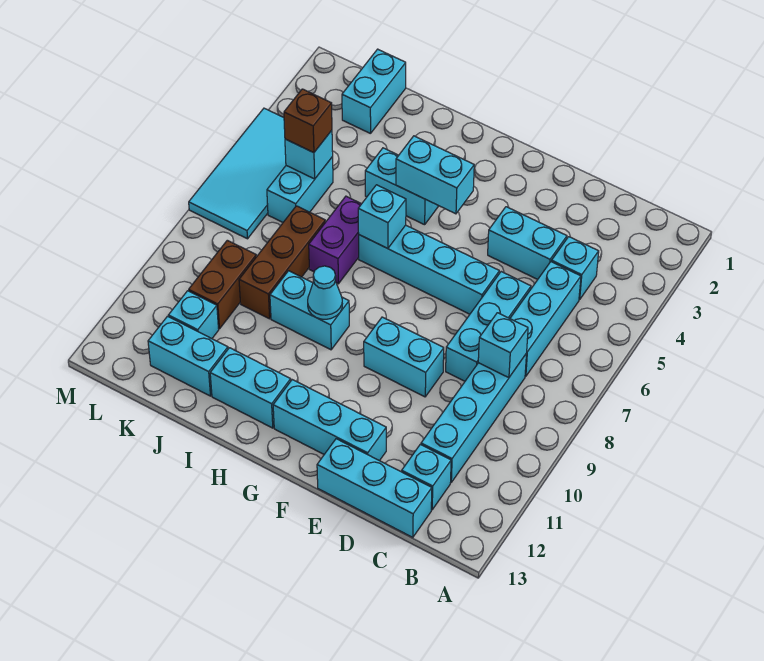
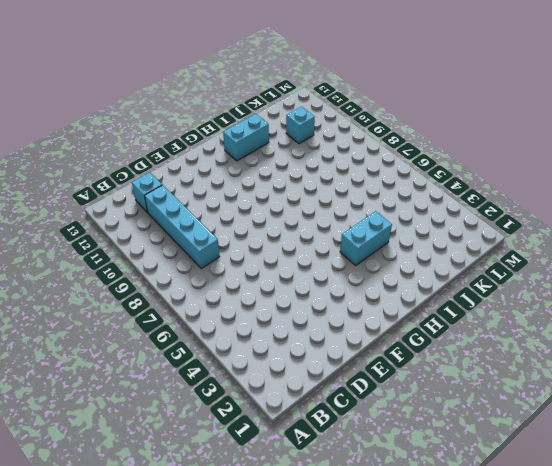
none -> cyan 1x1 brick [551,237,599,300]
none -> cyan 1x3 brick [510,262,581,376]
none -> cyan 1x3 brick [317,439,432,537]

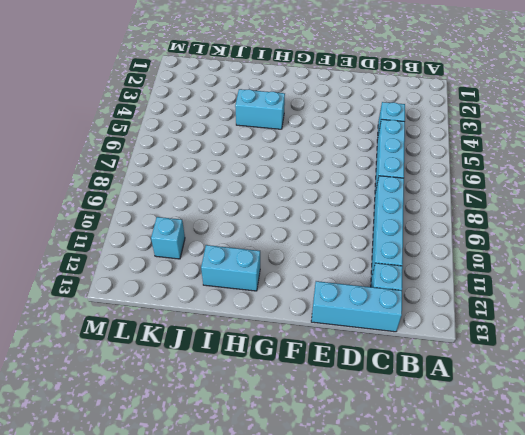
none -> cyan 1x2 brick [488,207,567,279]
none -> cyan 1x3 brick [446,272,531,381]
none -> cyan 1x4 brick [359,225,499,314]

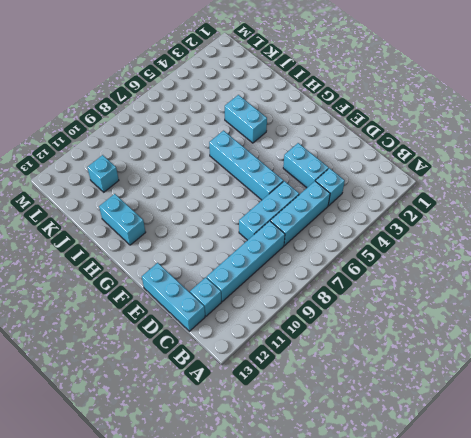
none -> cyan 1x2 brick [364,317,444,397]
none -> cyan 1x3 brick [273,380,386,461]
none -> cyan 1x2 brick [270,271,349,350]

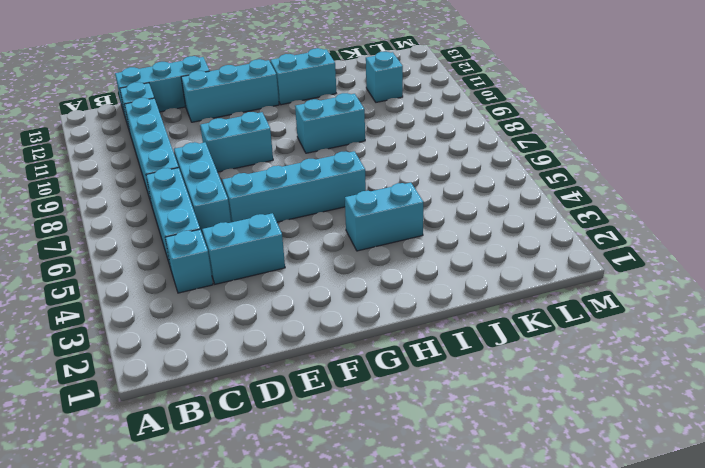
none -> purple 1x2 brick [309,196,361,284]
none -> brown 1x3 brick [239,206,325,319]
none -> cyan 1x2 brick [148,316,228,396]

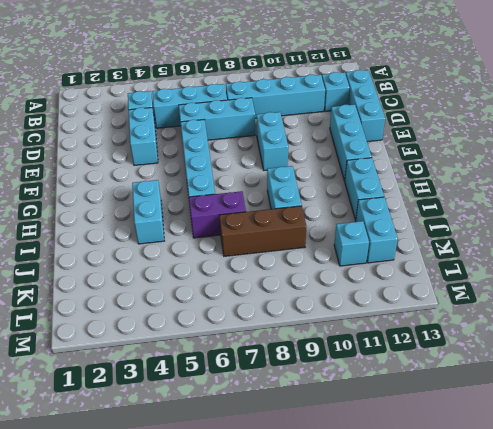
none -> cyan 1x2 brick [342,49,406,134]
none -> cyan 1x2 brick [267,157,333,222]
none -> brown 1x2 brick [189,240,256,329]

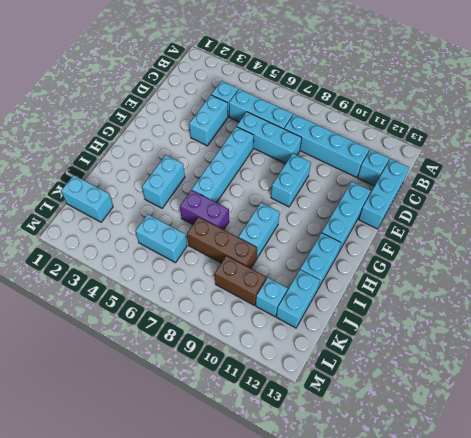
none -> cyan 2x4 tile [189,108,286,239]
none -> cyan 1x1 brick [478,313,528,378]
none -> cyan 1x2 brick [396,136,474,214]

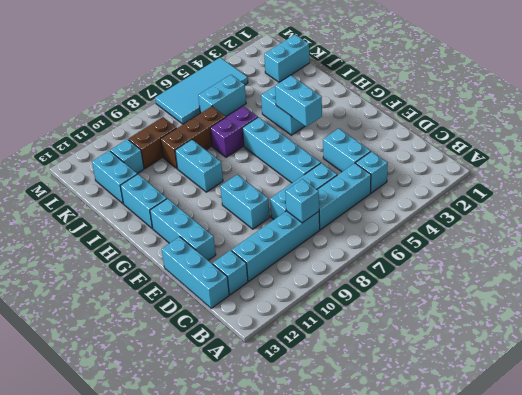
none -> cyan 1x1 brick [358,185,406,249]
none -> cyan 1x1 cone [308,266,342,319]
none -> cyan 1x1 brick [285,130,333,179]

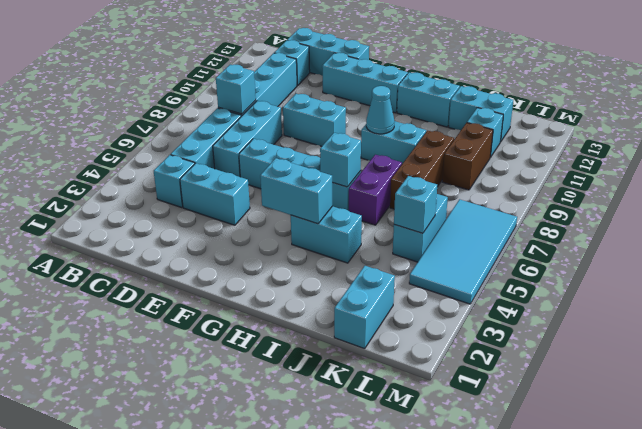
none -> brown 1x1 brick [284,89,332,153]

